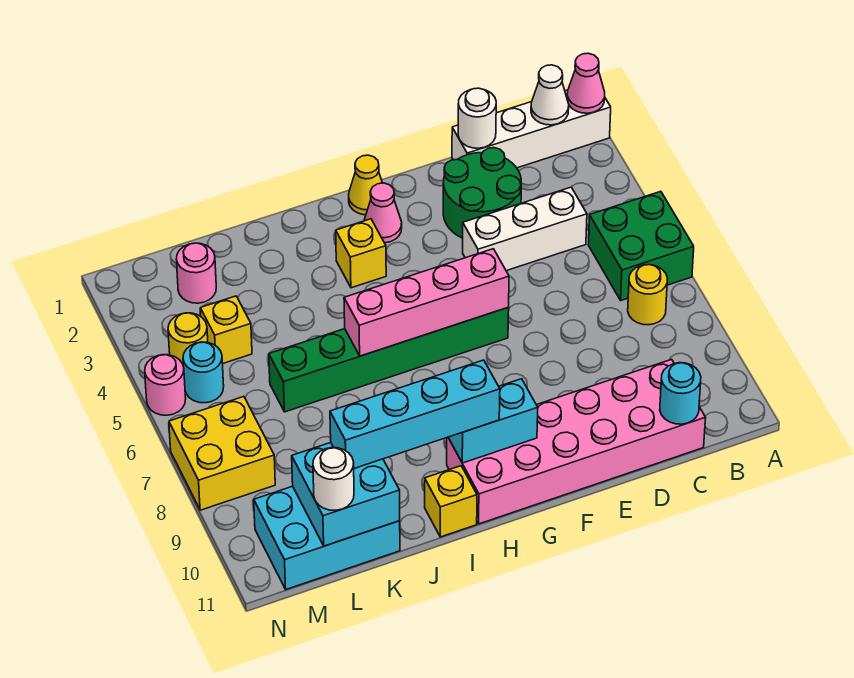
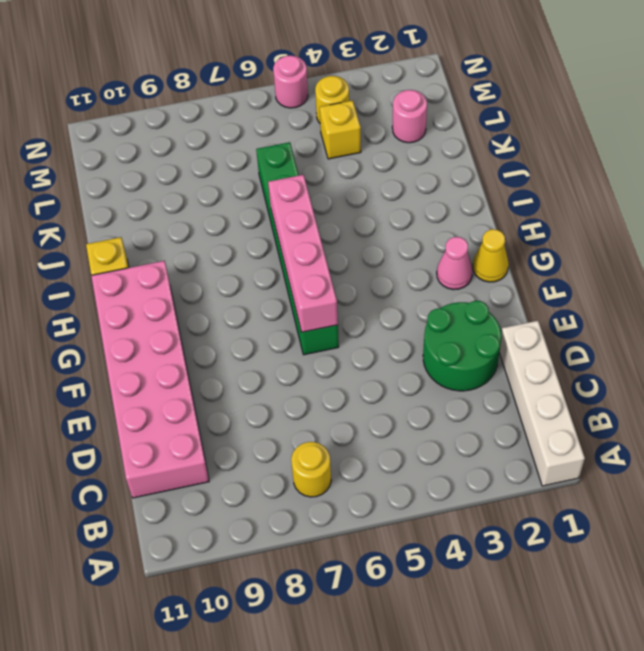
none -> green 2x2 brick [588,191,694,300]
none -> white 1x3 brick [463,187,587,271]
none -> yellow 1x1 brick [336,219,386,288]

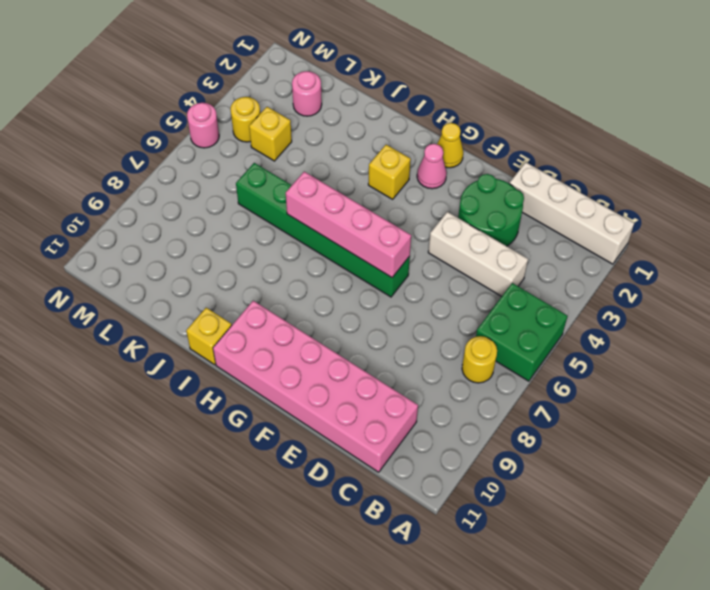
none -> cyan 2x3 brick [254,486,400,589]
none -> cyan 1x1 round brick [183,342,224,403]
none -> yellow 2x2 brick [169,397,275,510]

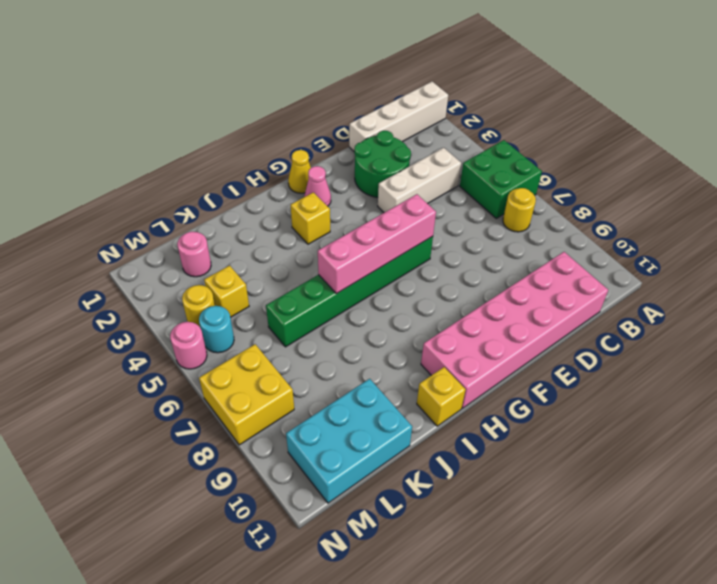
none -> pink 1x1 cone [567,53,605,113]
none -> white 1x1 cone [531,65,569,125]
none -> cyan 1x1 round brick [660,363,701,424]

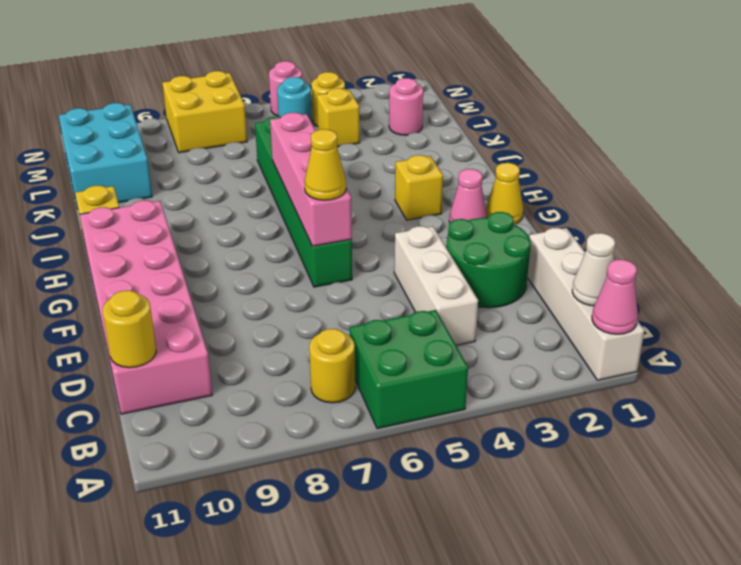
yellow 1x1 round brick [102,290,156,368] -> cyan 1x1 round brick [660,363,701,424]
yellow 1x1 cone [305,129,346,200] -> none
none -> white 1x1 round brick [458,88,496,148]
none -> cyan 1x2 brick [448,379,538,463]
none -> cyan 2x2 brick [292,443,400,546]

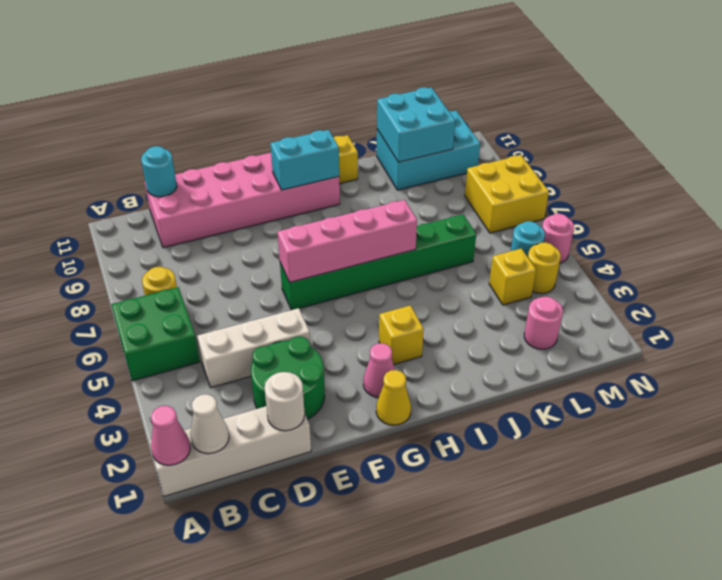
none -> cyan 1x4 brick [330,360,500,469]
none -> white 1x1 round brick [313,448,354,510]

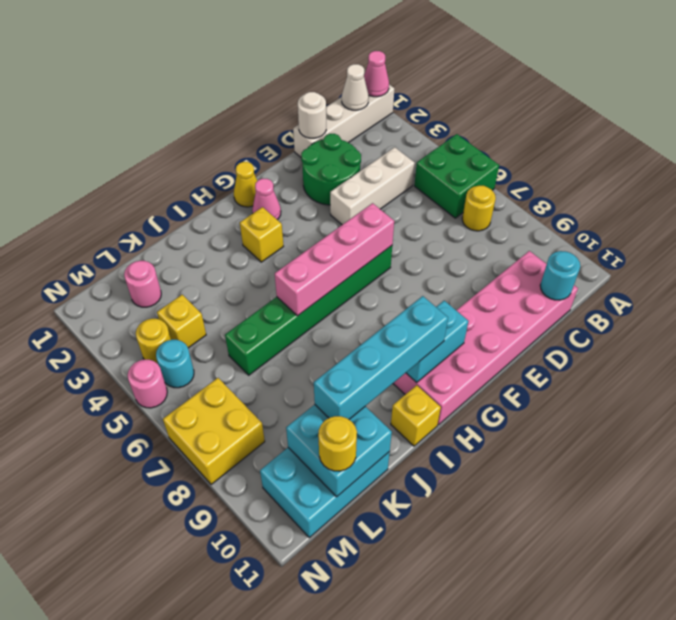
yellow 1x1 round brick [318,416,357,471] -> white 1x1 round brick [313,448,354,510]

